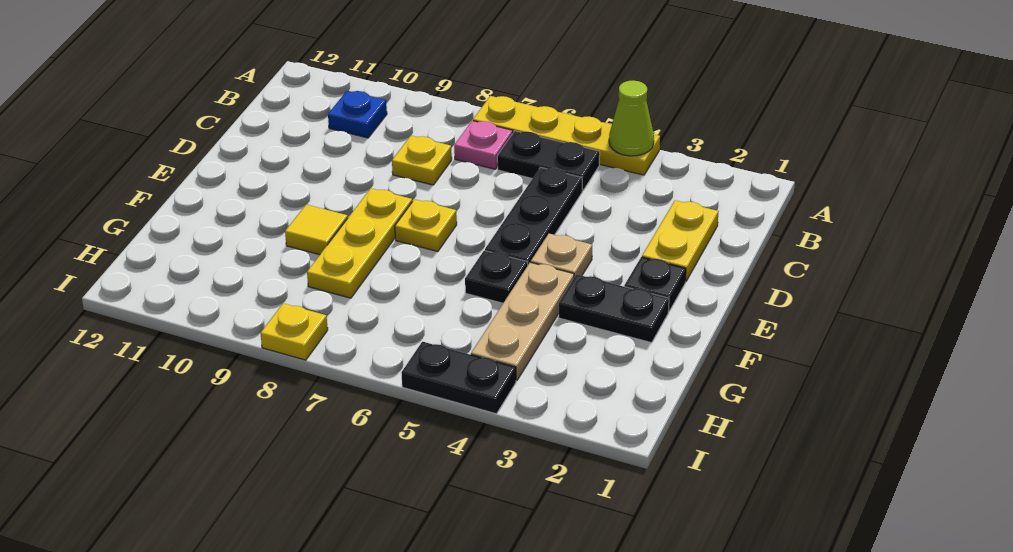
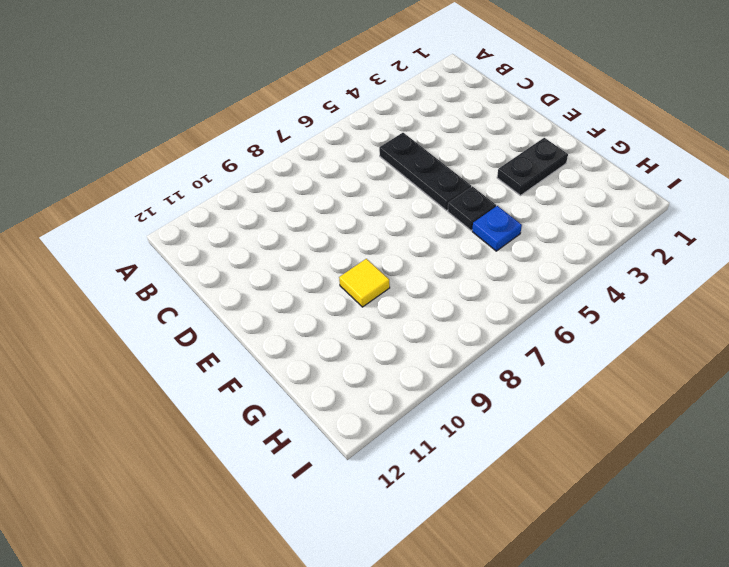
blue 1x1 plate [472,206,522,251] -> blue 1x1 plate moved to [328,91,387,138]
none -> yellow 1x4 plate [473,96,660,175]
none -> black 1x2 plate [497,131,600,191]
none -> pink 1x1 plate [454,121,513,169]

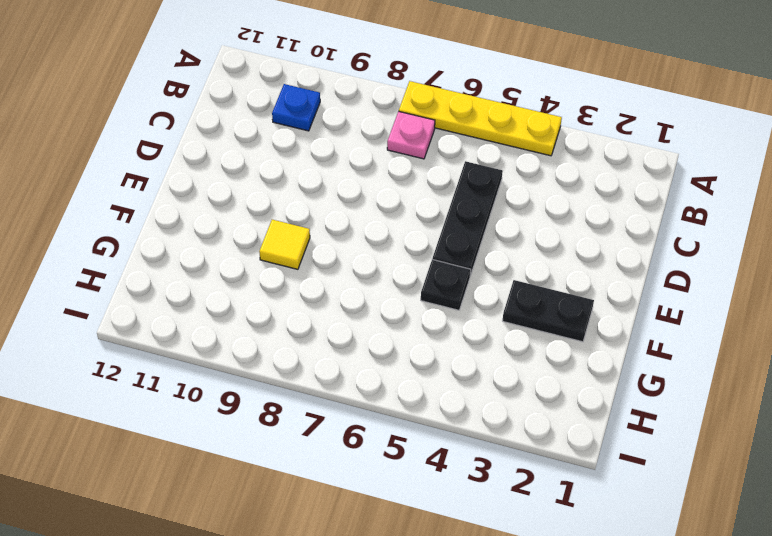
none -> black 1x2 plate [497,131,600,191]
none -> yellow 1x2 plate [642,200,719,282]
none -> yellow 1x1 plate [392,136,452,185]

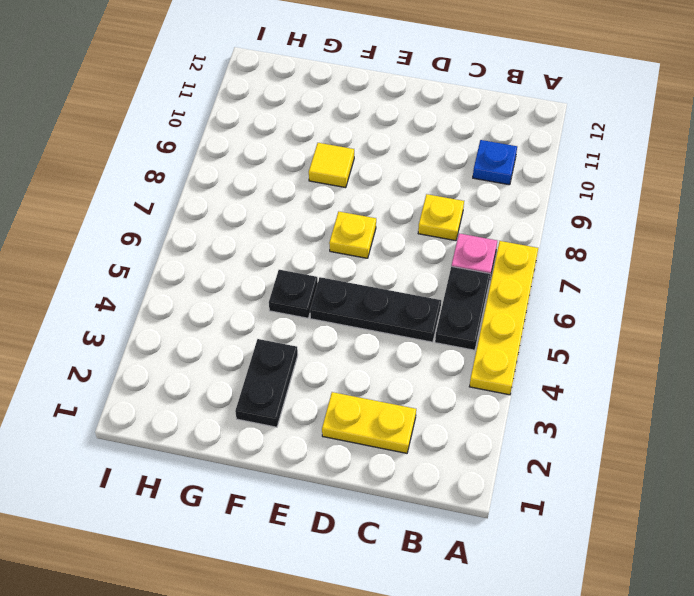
none -> black 1x1 plate [624,257,686,312]
none -> tan 1x1 plate [531,234,592,277]
none -> yellow 1x3 plate [307,188,412,298]

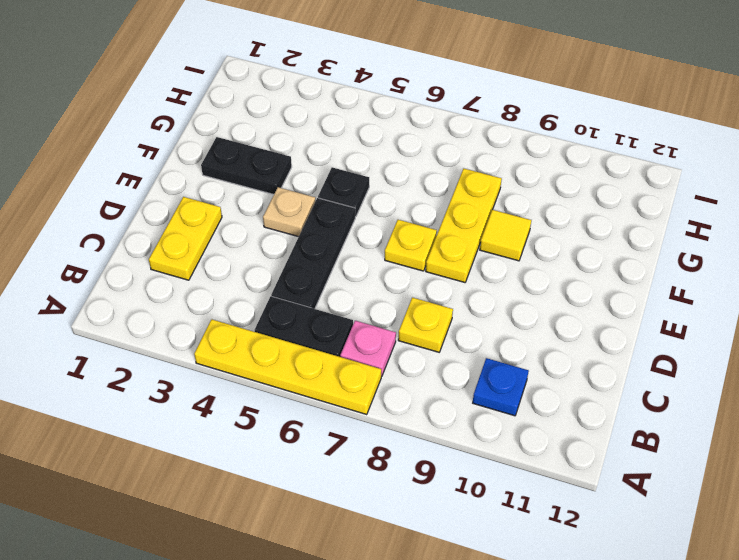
none -> black 1x1 plate [624,257,686,312]
none -> tan 1x3 plate [471,262,574,381]
none -> black 1x2 plate [401,342,516,414]

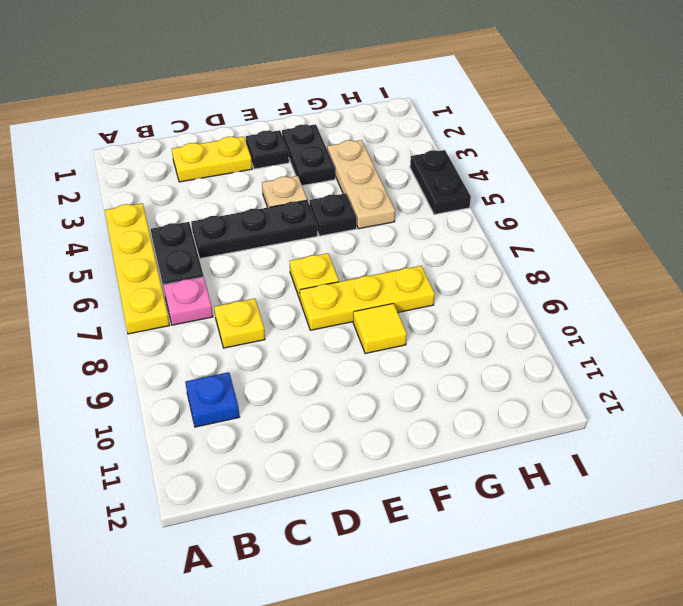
tan 1x3 plate [327,140,395,229] -> tan 1x3 plate turned to [471,262,574,381]
none -> yellow 1x1 plate [261,303,328,360]
none -> lime 1x1 cone [609,81,654,156]

